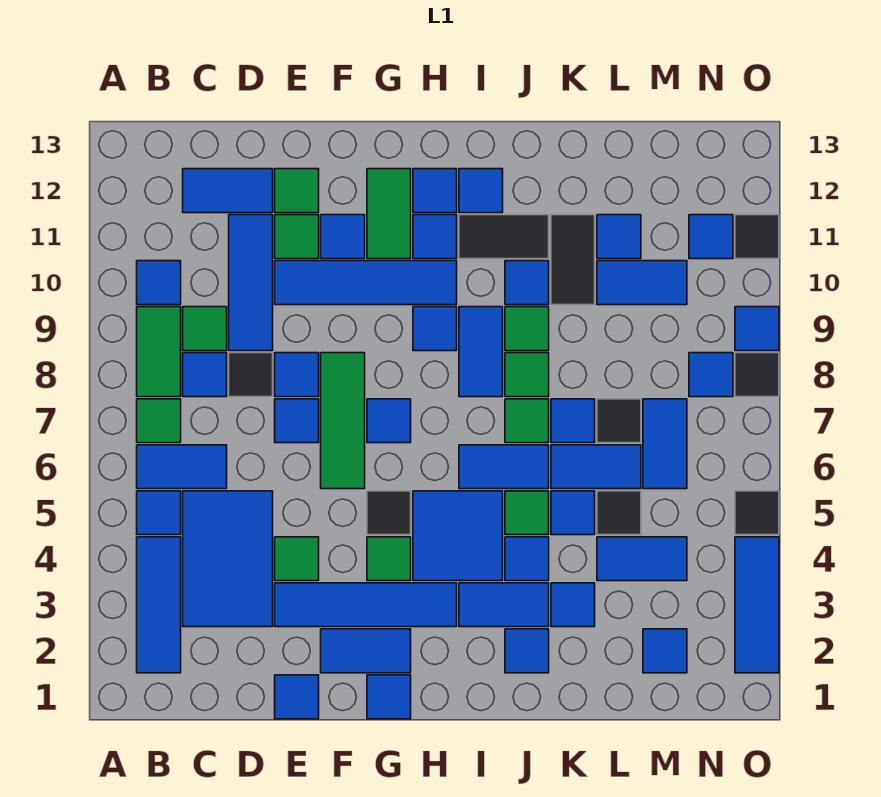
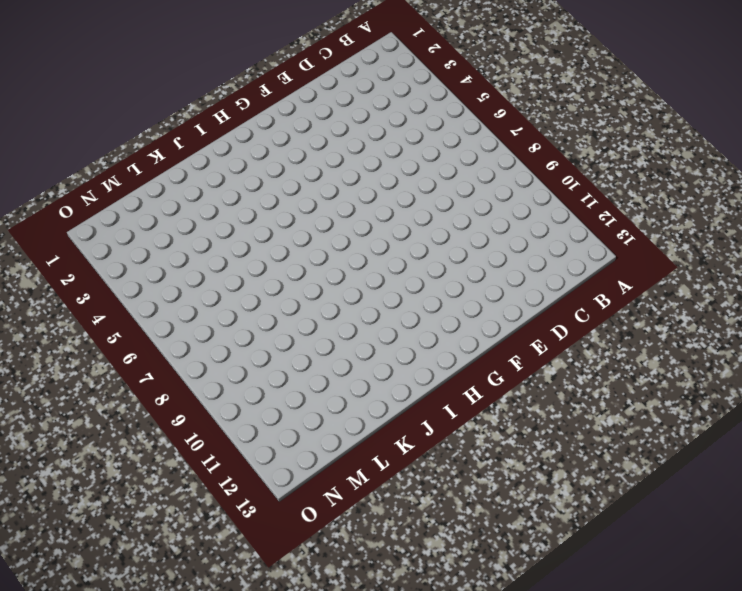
none -> blue 1x3 tile [137,537,181,673]
none -> blue 1x1 tile [137,491,181,535]
none -> blue 1x2 tile [137,445,227,489]
none -> green 1x1 tile [137,399,181,443]

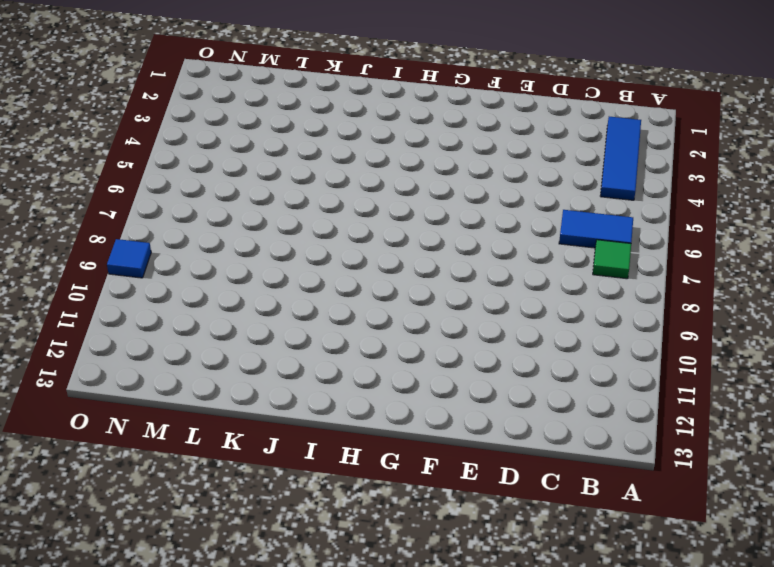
none -> blue 1x1 tile [137,491,181,535]
none -> green 1x2 tile [137,307,181,397]
none -> blue 1x1 tile [137,261,181,305]
none -> blue 2x3 tile [183,491,273,627]

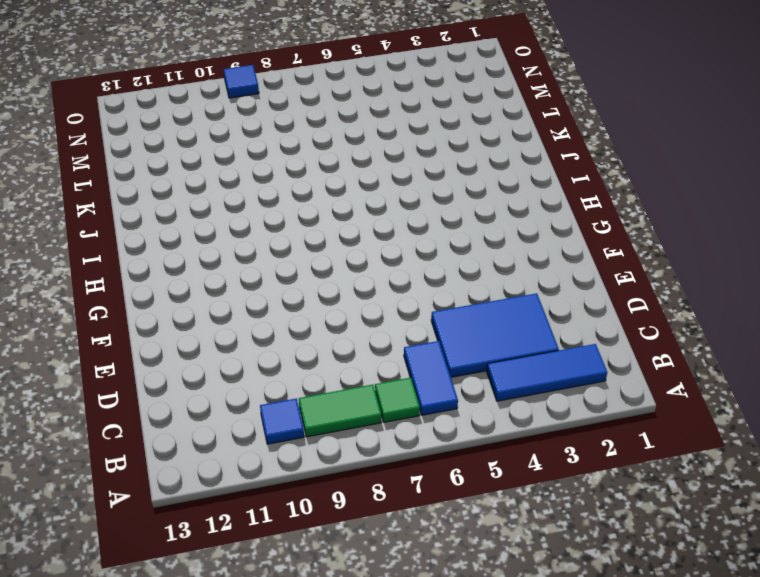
none -> blue 1x1 tile [137,491,181,535]
none -> blue 1x1 tile [183,353,227,397]
none -> green 1x1 tile [183,307,227,351]
none -> blue 1x2 tile [183,169,273,213]

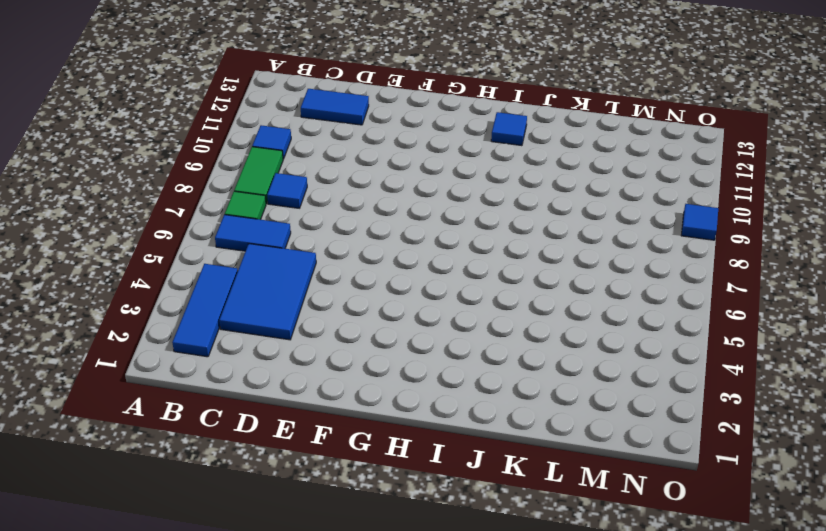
none -> blue 1x1 tile [137,491,181,535]
none -> green 1x1 tile [183,307,227,351]
none -> black 1x1 tile [229,353,273,397]
none -> blue 1x3 tile [229,215,273,351]

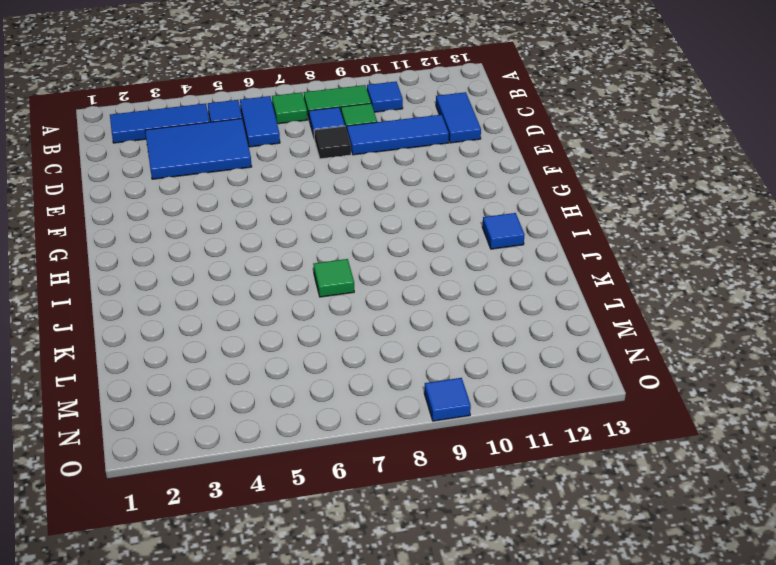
none -> blue 1x1 tile [275,675,319,719]
none -> blue 1x4 tile [275,583,457,627]
none -> green 1x1 tile [275,537,319,581]
none -> blue 1x1 tile [275,399,319,443]

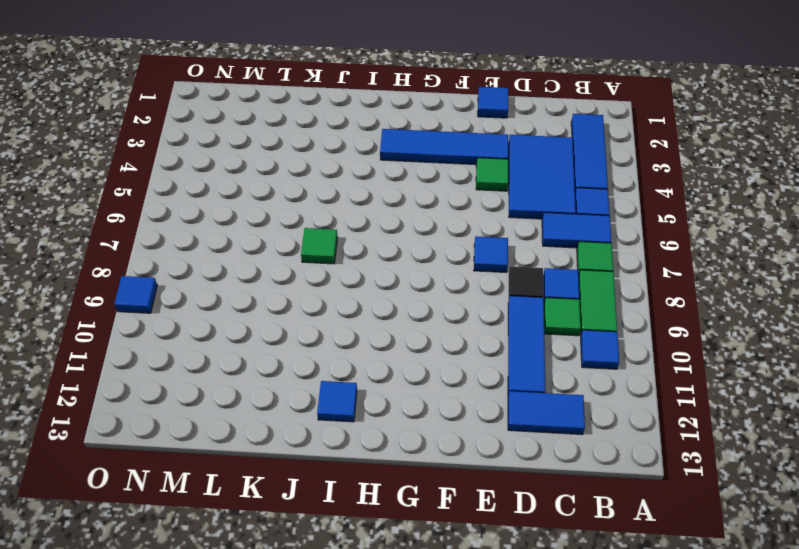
none -> blue 1x1 tile [275,353,319,397]
none -> blue 1x4 tile [275,261,457,305]
none -> green 1x1 tile [275,215,319,259]
none -> green 1x1 tile [275,169,319,213]

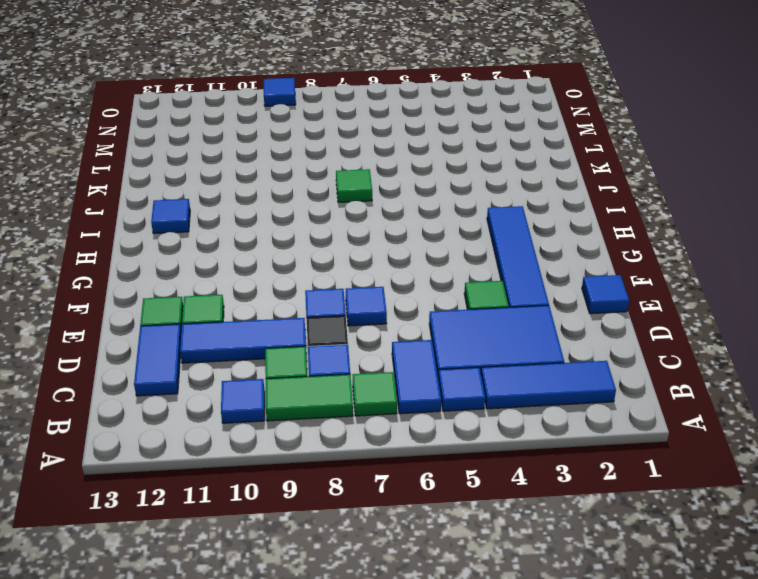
none -> blue 1x4 tile [275,261,457,305]
none -> blue 1x2 tile [321,629,411,673]
none -> green 1x3 tile [321,353,365,489]
none -> blue 1x1 tile [321,215,365,259]

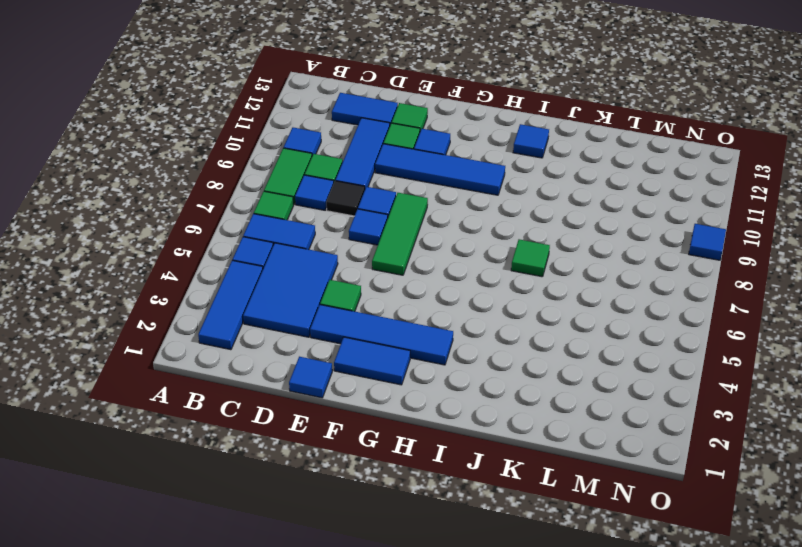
none -> blue 1x1 tile [367,675,411,719]
none -> green 1x1 tile [367,537,411,581]
none -> black 1x1 tile [367,491,411,535]
none -> blue 1x1 tile [367,399,411,443]

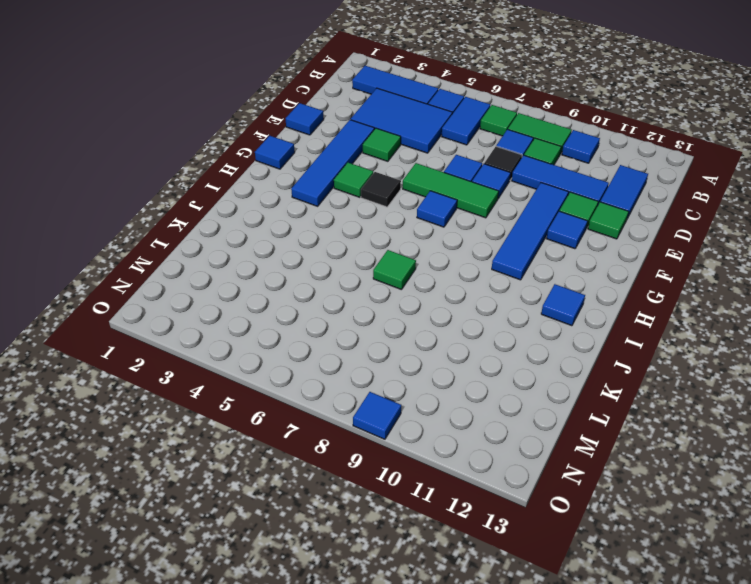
none -> blue 1x2 tile [321,629,411,673]
none -> green 1x2 tile [367,169,411,259]
none -> blue 2x2 tile [413,491,503,581]
none -> blue 1x1 tile [413,307,457,351]

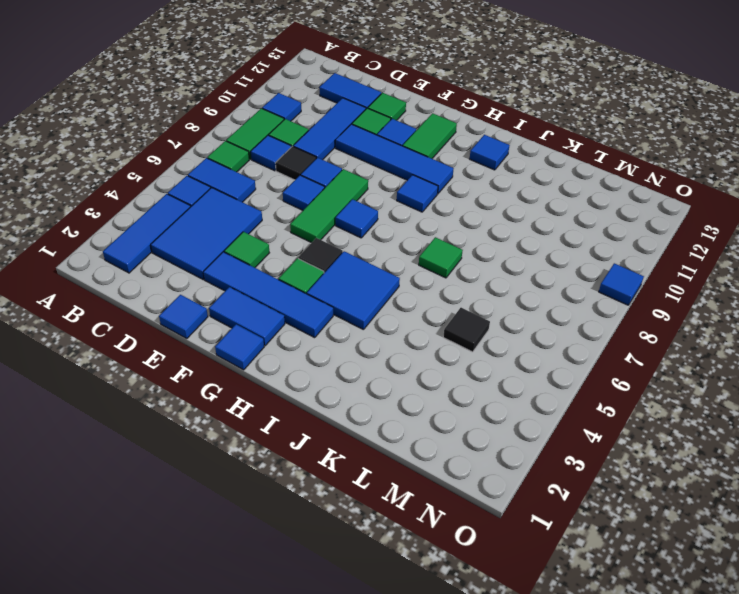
none -> blue 1x1 tile [413,215,457,259]
none -> blue 1x1 tile [413,169,457,213]
none -> blue 1x2 tile [459,583,549,627]
none -> blue 1x2 tile [459,445,549,489]

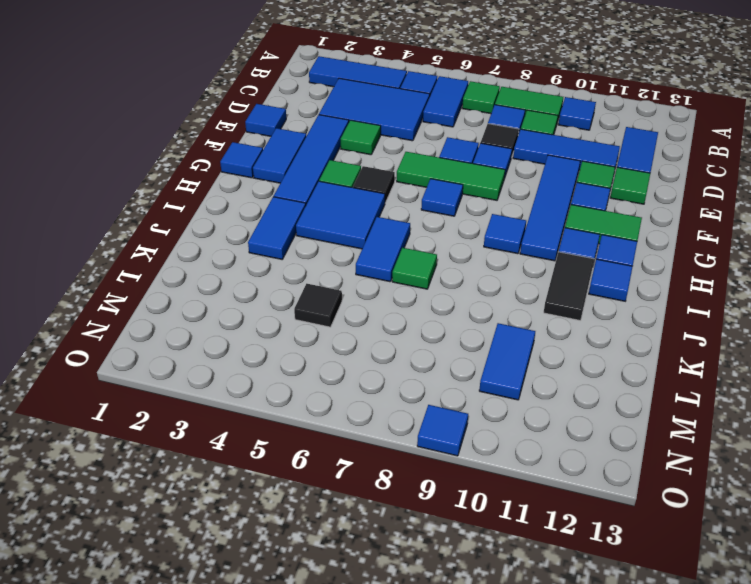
none -> blue 1x2 tile [459,307,503,397]
none -> blue 1x1 tile [505,629,549,673]
none -> blue 1x1 tile [505,537,549,581]
none -> green 1x1 tile [505,491,549,535]

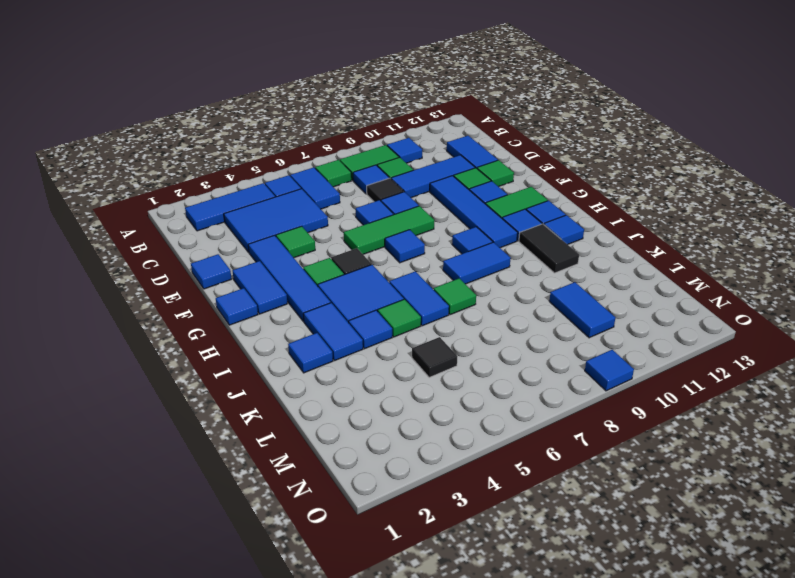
none -> green 1x1 tile [505,353,549,397]
none -> green 1x1 tile [505,307,549,351]
none -> blue 1x1 tile [505,261,549,305]
none -> blue 1x1 tile [551,583,595,627]

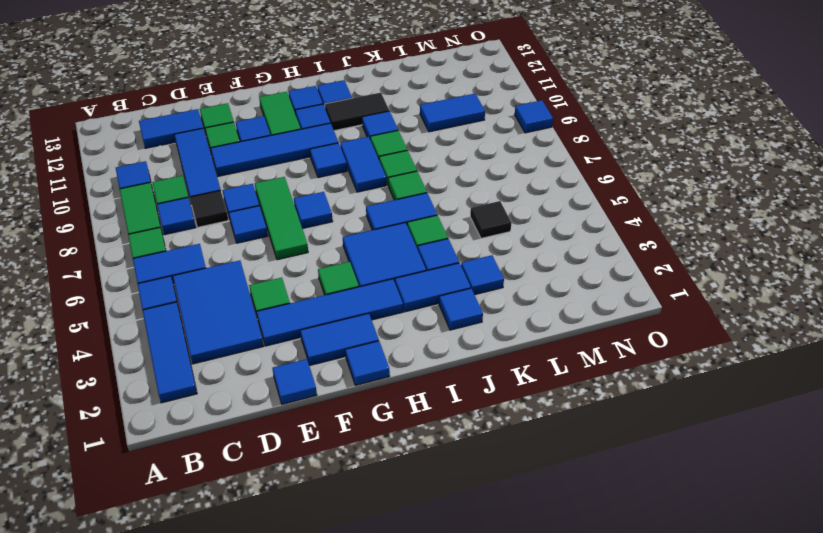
none -> black 1x1 tile [367,491,411,535]
none -> blue 1x1 tile [551,491,595,535]
none -> blue 1x2 tile [551,445,641,489]
none -> blue 1x1 tile [551,399,595,443]

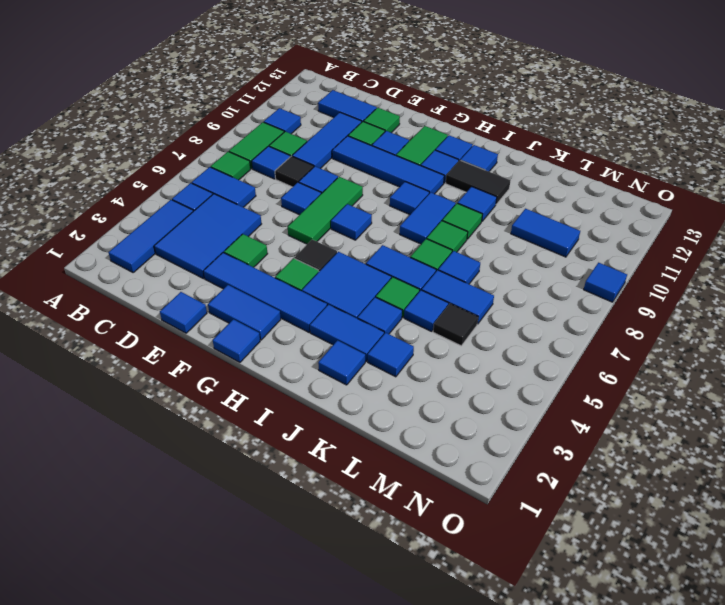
none -> black 1x2 tile [551,215,595,305]
none -> blue 1x2 tile [597,537,687,581]
none -> black 1x1 tile [597,399,641,443]
none -> blue 1x1 tile [597,215,641,259]

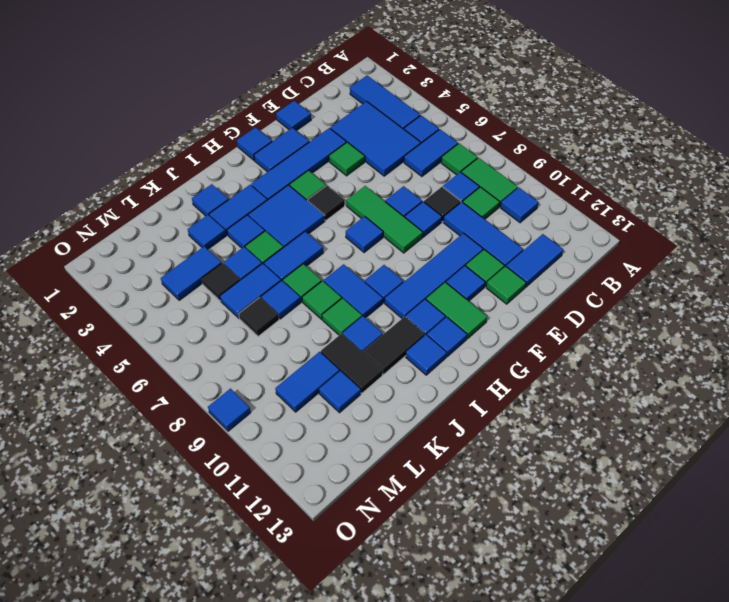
none -> blue 1x1 tile [643,629,687,673]
none -> blue 1x2 tile [643,399,687,489]
none -> blue 1x1 tile [689,353,733,397]
none -> blue 1x1 tile [689,215,733,259]

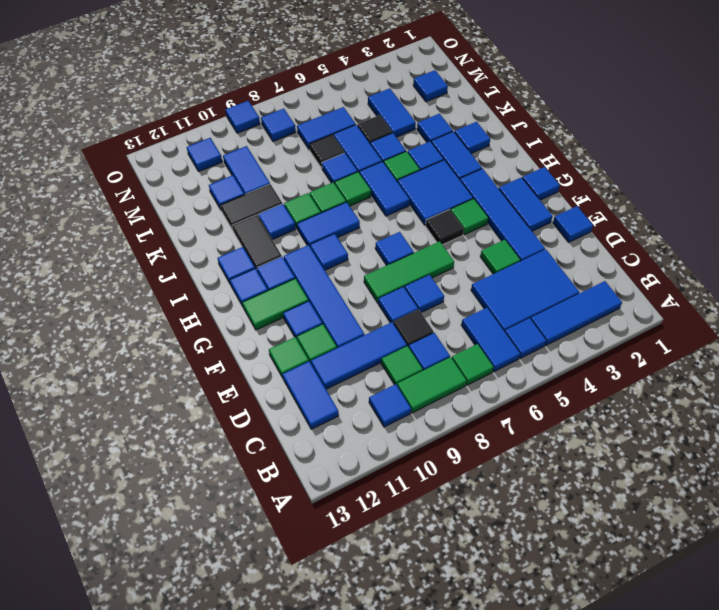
none -> blue 1x3 tile [735,537,779,673]
none -> black 1x1 tile [735,491,779,535]
none -> black 1x1 tile [735,353,779,397]
none -> black 1x1 tile [735,215,779,259]

